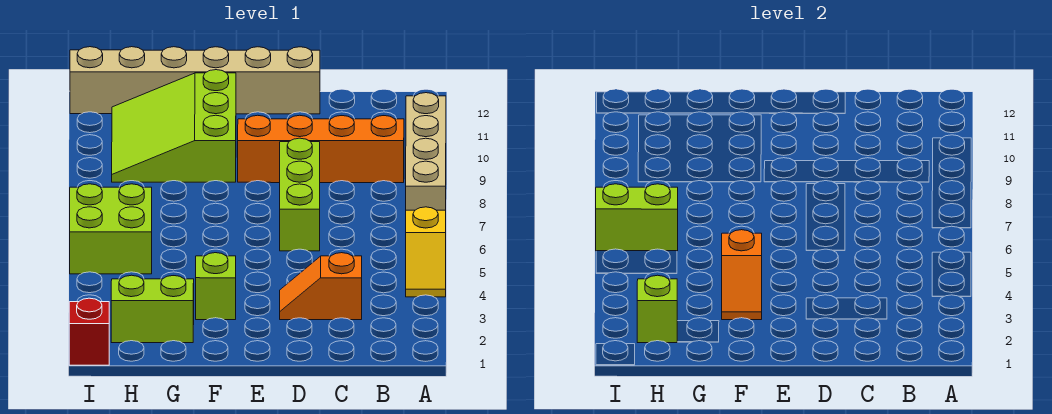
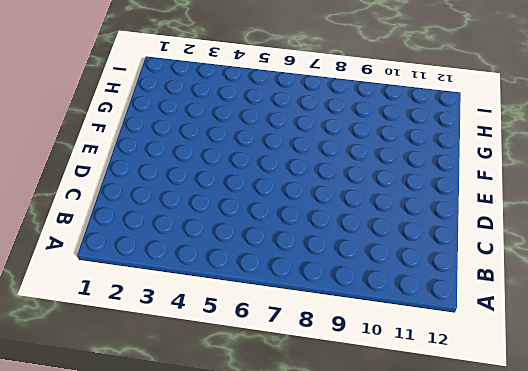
none -> yellow 1x2 slope [406,207,446,297]
none -> tan 1x4 brick [406,93,446,210]
none -> orange 1x4 brick [238,115,404,183]

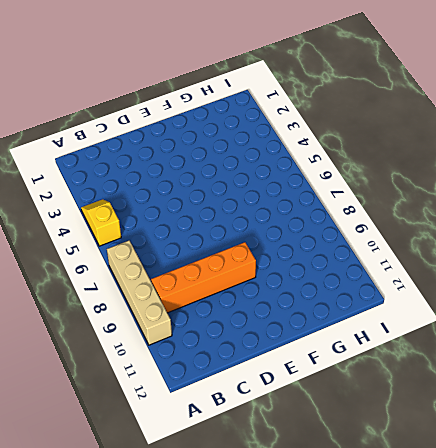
none -> orange 1x2 slope [280,253,362,320]
none -> lime 1x3 brick [280,138,320,251]
none -> tan 1x6 brick [70,47,320,114]

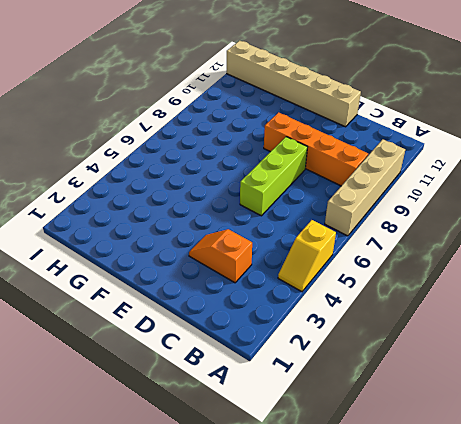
none -> lime 1x1 brick [196,253,236,320]
none -> lime 3x3 slope [112,70,236,182]
none -> lime 1x2 brick [111,275,194,343]

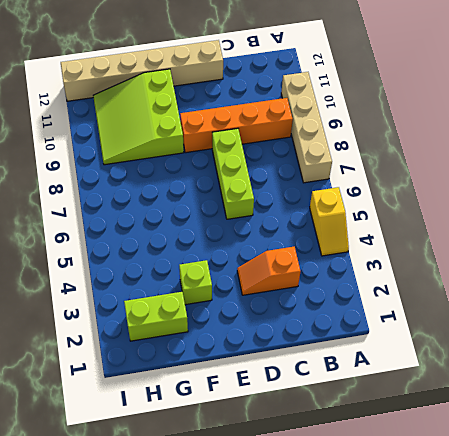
none -> lime 2x2 brick [70,184,152,274]
none -> red 1x1 brick [69,298,109,365]
none -> orange 1x2 slope [722,230,762,320]

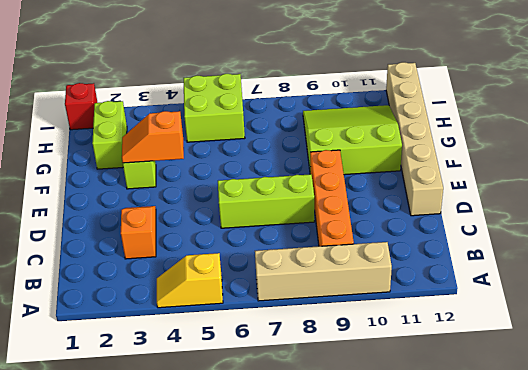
none -> lime 1x1 brick [637,275,677,343]
none -> lime 1x2 brick [596,184,678,251]

